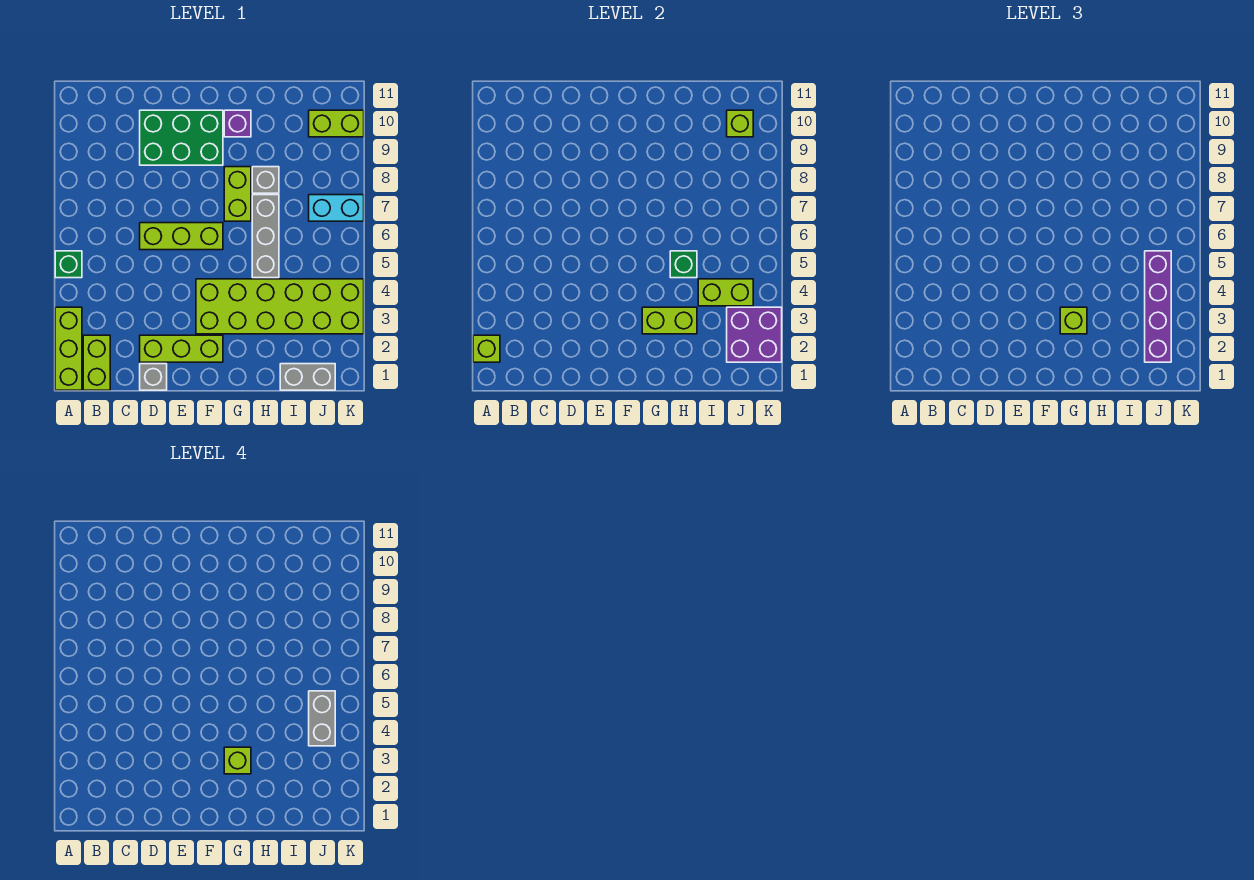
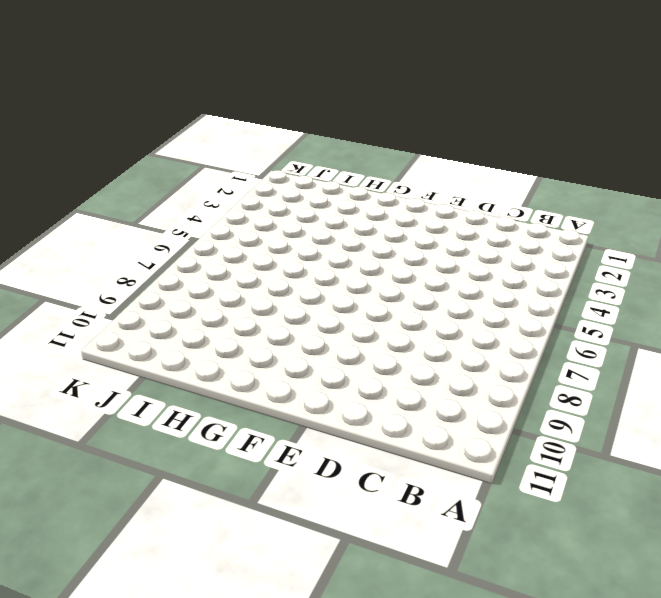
none -> lime 1x3 brick [55,307,82,390]
none -> green 1x1 brick [55,251,82,278]
none -> lime 1x2 brick [83,335,110,390]

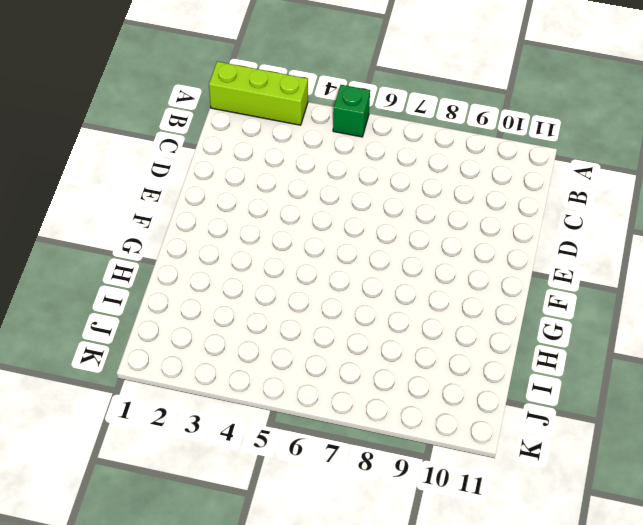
none -> lime 1x2 brick [83,335,110,390]
none -> grey 1x1 brick [140,364,167,390]
none -> lime 1x3 brick [140,335,223,362]

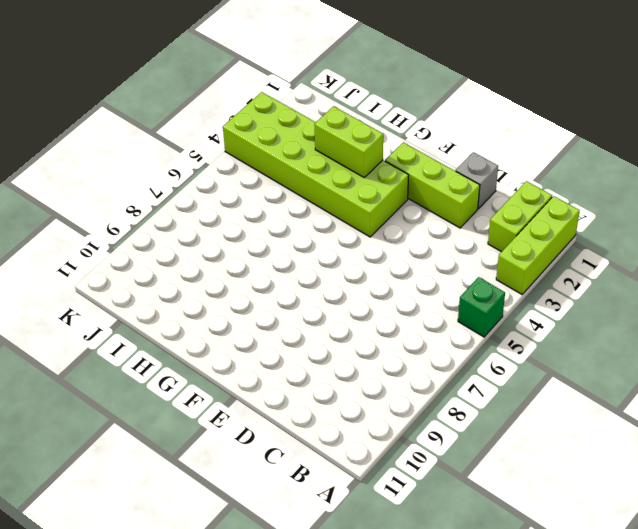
none -> lime 1x3 brick [140,223,223,250]
none -> green 2x3 brick [140,110,223,165]
none -> lime 1x2 brick [224,167,251,221]

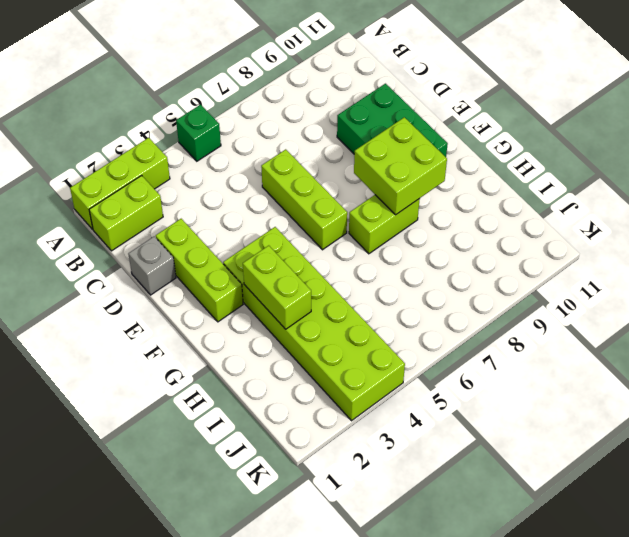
lime 2x2 brick [354,117,447,215] -> none
none -> purple 1x1 brick [224,110,251,137]
none -> grey 1x3 brick [252,195,279,278]
none -> grey 1x1 brick [252,167,279,193]

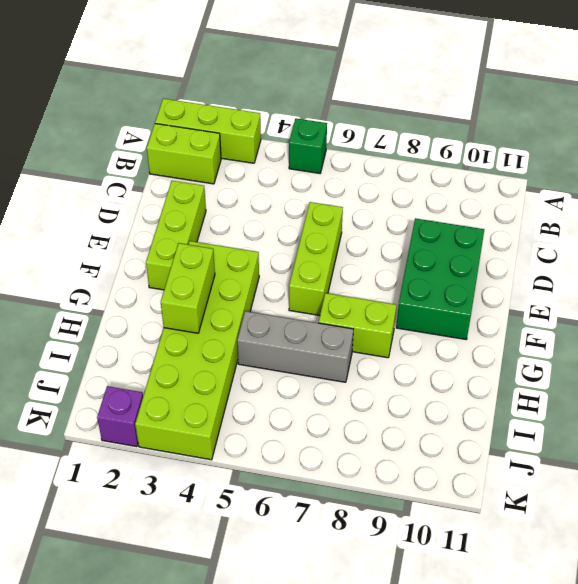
purple 1x1 brick [97,386,143,447] -> purple 1x1 brick moved to [224,110,251,137]
none -> grey 1x1 brick [140,364,167,390]
none -> grey 1x1 brick [252,167,279,193]
none -> grey 1x2 brick [280,364,335,390]

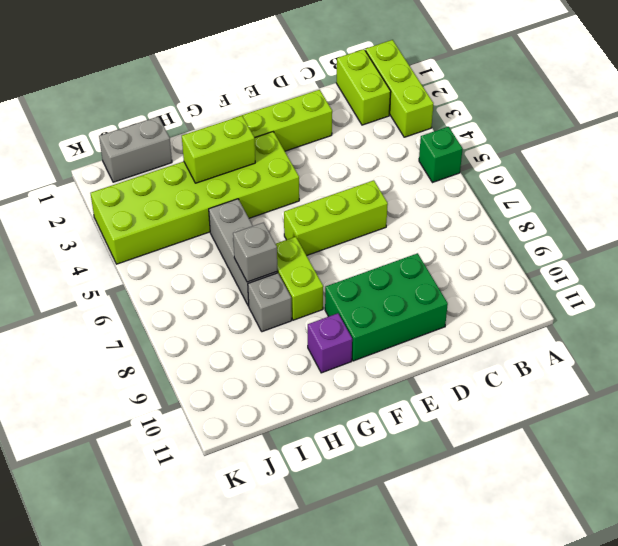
grey 1x1 brick [233,223,277,282] -> grey 1x1 brick moved to [140,364,167,390]
none -> cyan 1x2 brick [309,195,364,221]
none -> lime 1x2 brick [309,110,364,137]
none -> lime 1x1 brick [473,335,500,362]

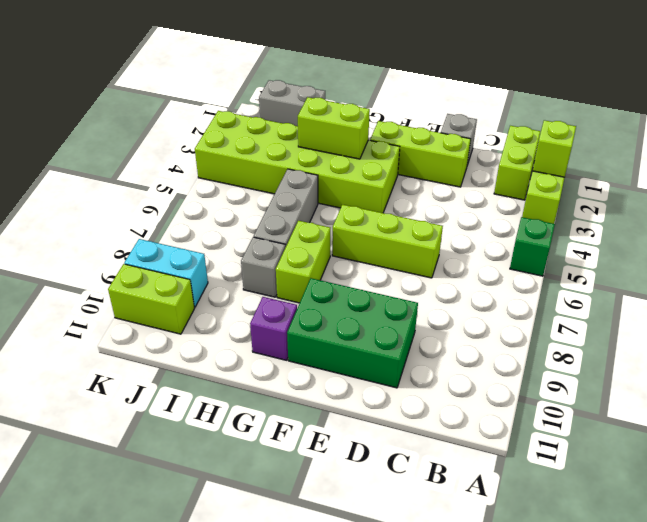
cyan 1x2 brick [124,239,208,307] -> cyan 1x2 brick moved to [309,195,364,221]
none -> green 1x1 brick [670,251,697,278]
none -> lime 1x2 brick [698,279,753,306]
none -> purple 2x2 brick [727,307,782,362]

